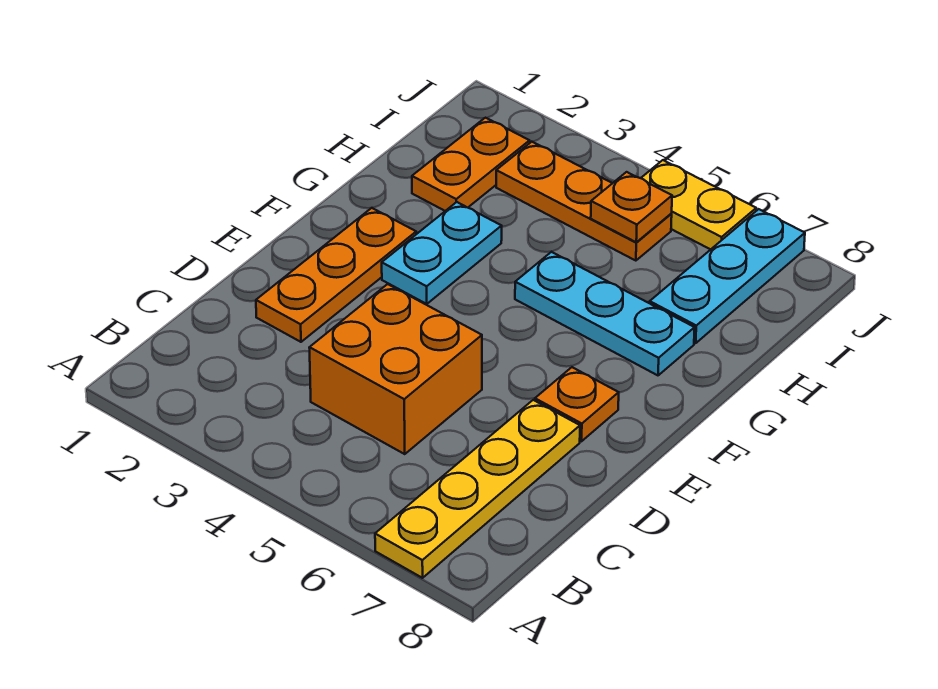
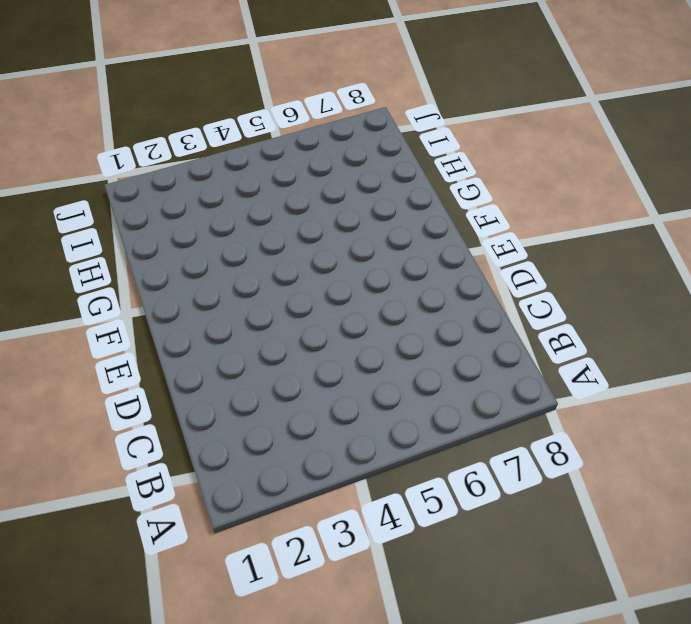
none -> yellow 1x4 plate [375,400,580,578]
none -> orange 2x2 brick [309,284,482,454]

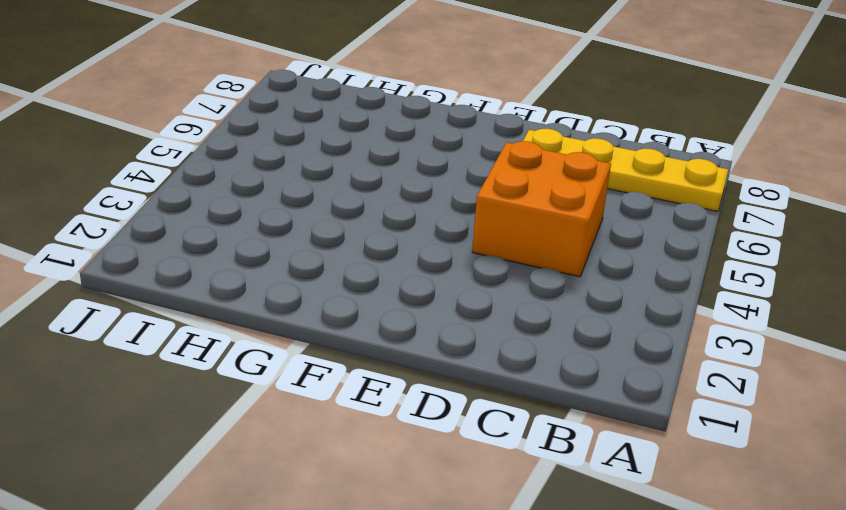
none -> orange 1x3 plate [256,208,416,342]
none -> orange 1x1 plate [535,367,619,441]

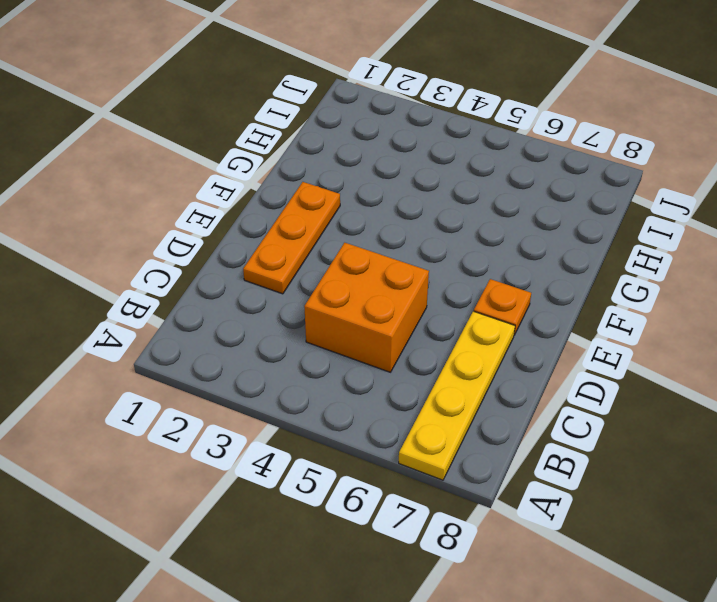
none -> cyan 1x2 plate [382,202,502,304]
none -> cyan 1x3 plate [515,252,695,375]

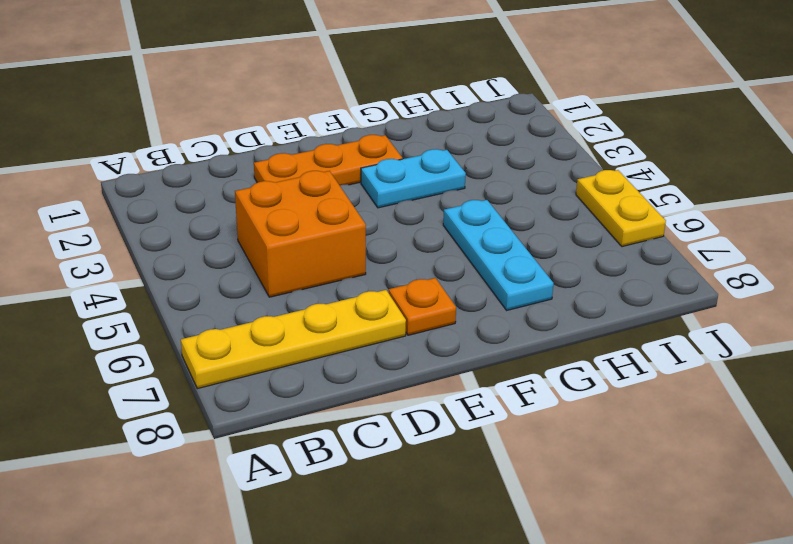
none -> orange 1x2 plate [412,118,530,211]
none -> cyan 1x3 plate [650,209,805,343]

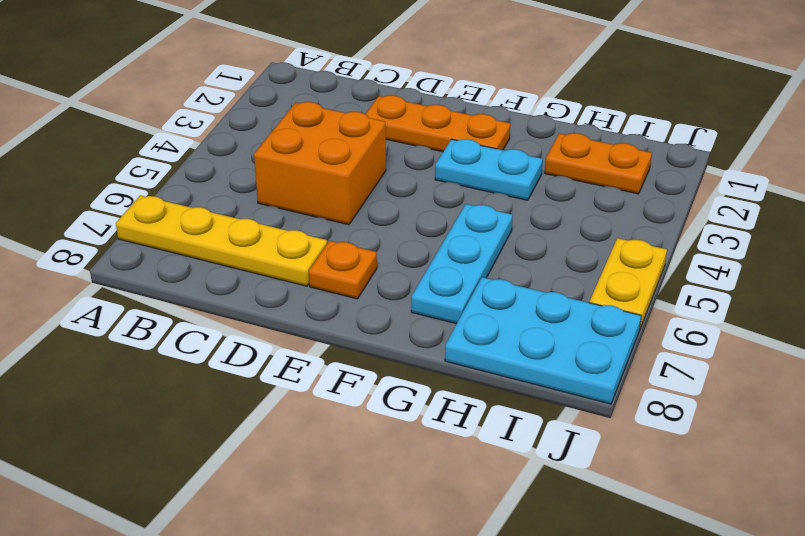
cyan 2x3 plate [445,277,641,404] -> cyan 1x3 plate [650,209,805,343]
none -> orange 1x3 plate [496,142,672,261]
none -> orange 1x1 plate [591,172,672,242]

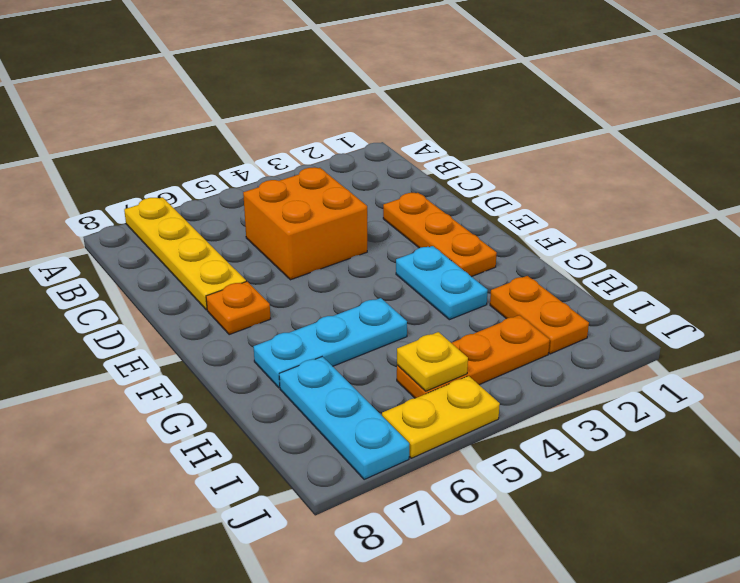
yellow 1x1 plate [397,332,468,391] -> orange 1x1 plate [591,172,672,242]

